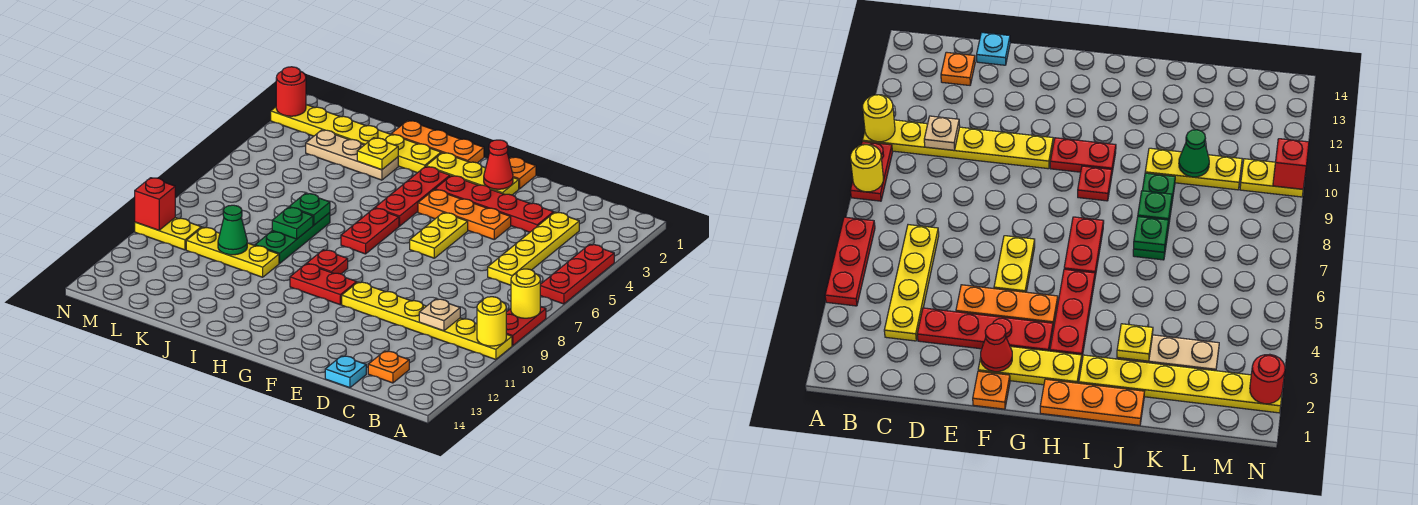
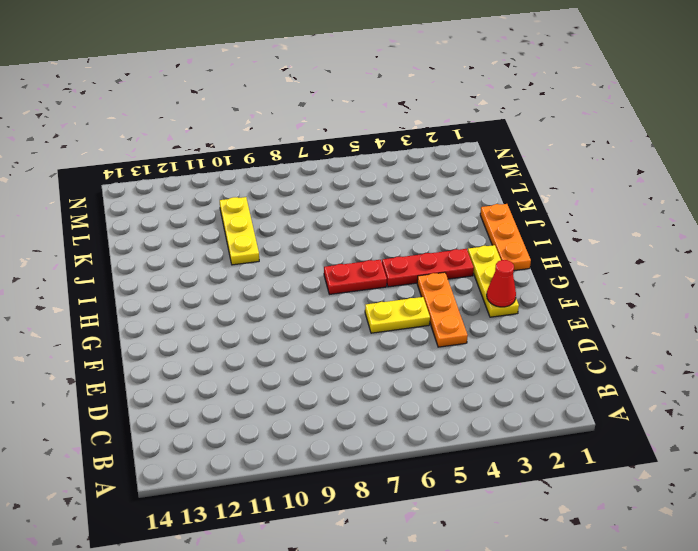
none -> red 1x3 plate [540,244,614,304]
none -> red 1x2 plate [506,307,546,346]
none -> yellow 1x6 plate [342,282,512,360]
none -> yellow 1x4 plate [488,212,579,285]

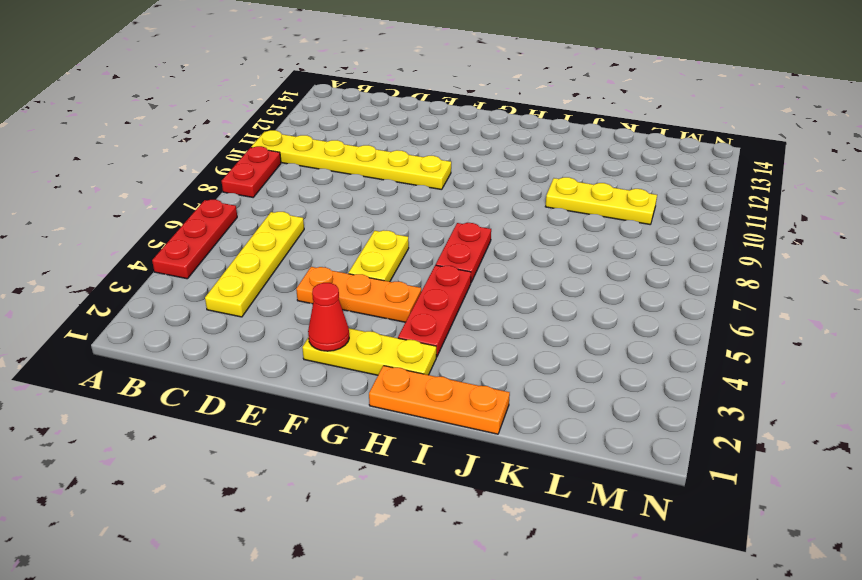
none -> orange 1x1 plate [368,351,409,383]
none -> red 1x4 plate [435,176,554,232]
none -> cyan 1x1 plate [325,356,366,388]
none -> orange 1x1 plate [509,157,536,189]

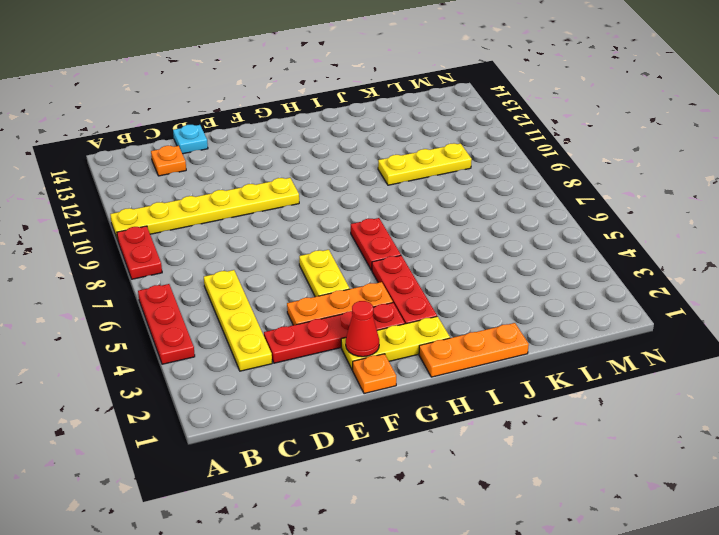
none -> red 1x2 plate [290,264,357,305]
none -> red 1x1 plate [307,250,348,274]
none -> yellow 1x6 plate [271,105,441,173]
none -> tan 1x3 plate [306,130,398,180]

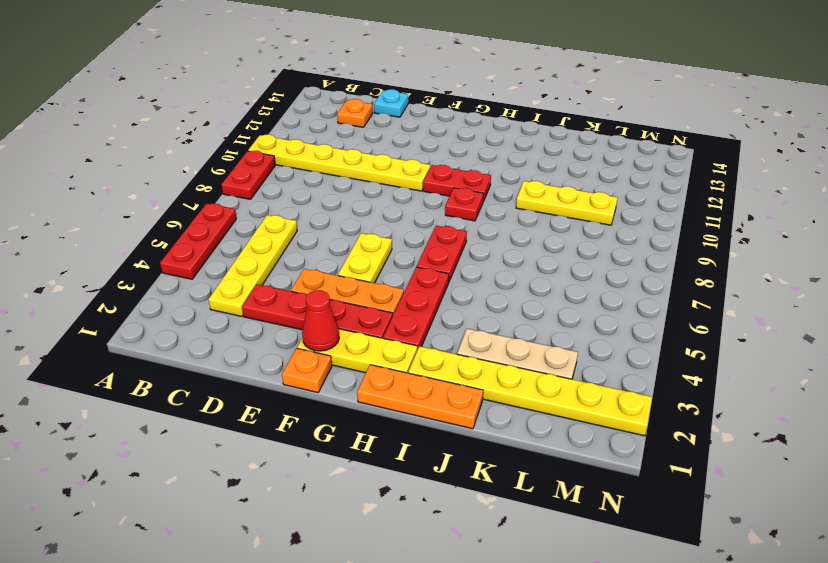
none -> green 1x3 plate [255,213,330,263]
none -> yellow 1x2 plate [135,218,201,250]
none -> yellow 1x1 round brick [511,269,540,318]
none -> yellow 1x1 round brick [477,297,506,346]

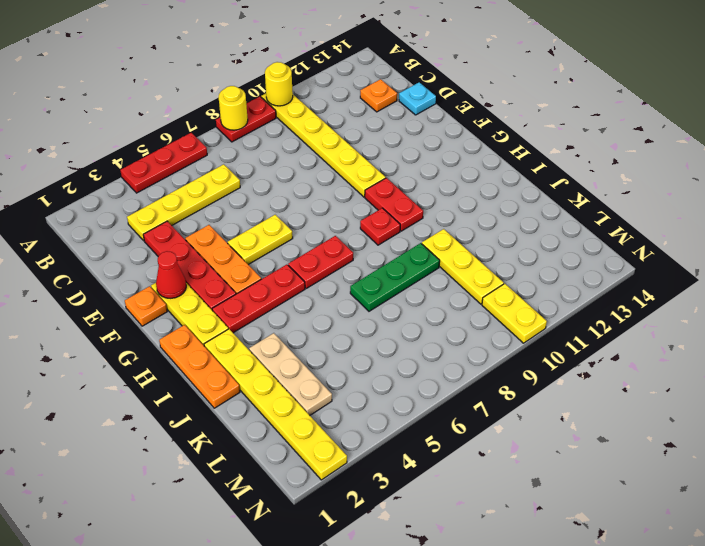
none -> tan 1x1 plate [419,299,460,331]
none -> yellow 1x1 plate [357,138,398,170]
none -> green 1x1 plate [289,193,330,225]
none -> green 1x1 plate [272,207,313,239]

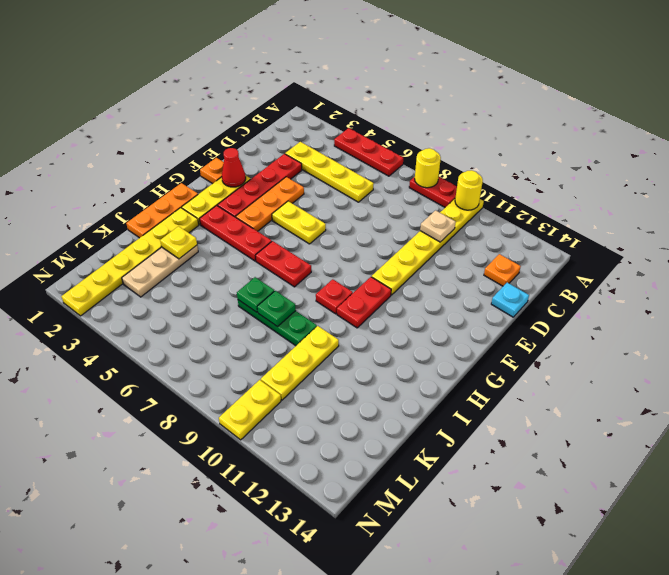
none -> green 1x1 cone [218,205,247,255]
none -> red 1x1 round brick [276,67,306,116]
none -> red 1x1 brick [135,178,175,230]

